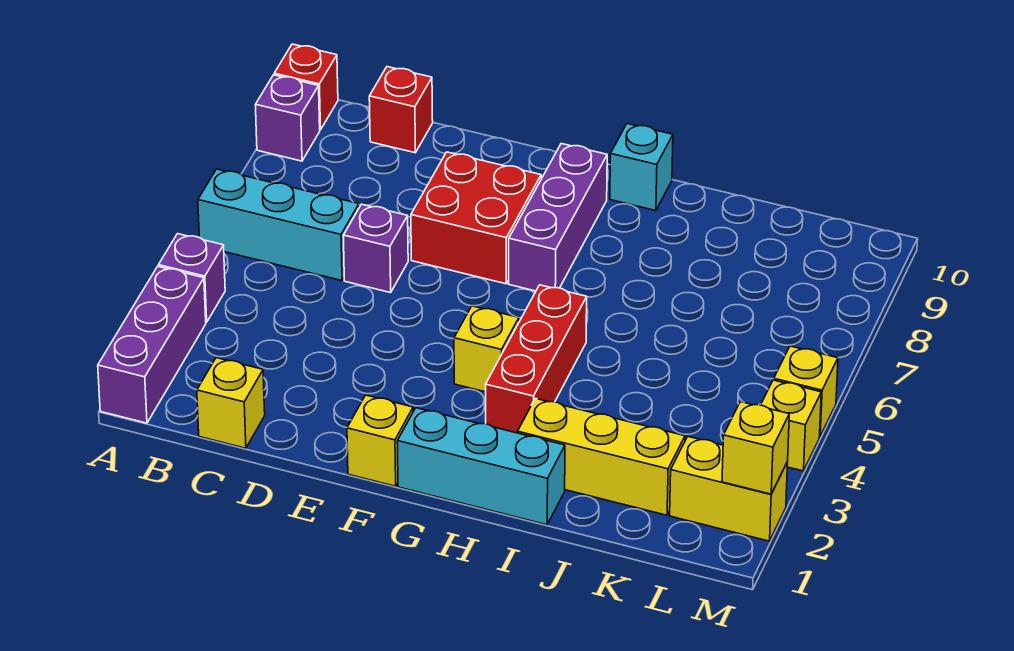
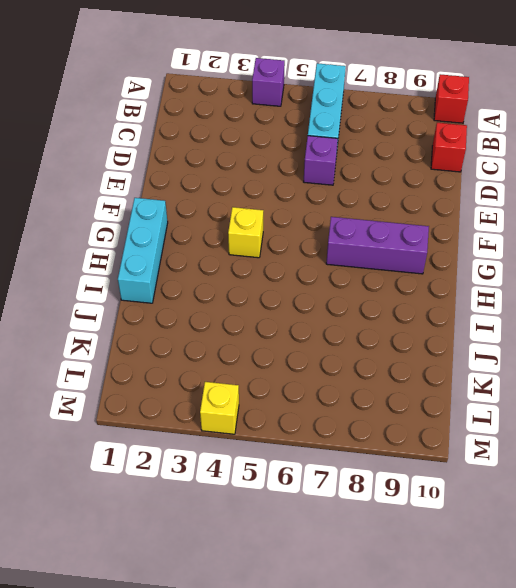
none -> purple 1x3 brick [98,266,206,423]
none -> purple 1x1 brick [255,75,320,161]
none -> yellow 1x1 brick [197,358,265,448]

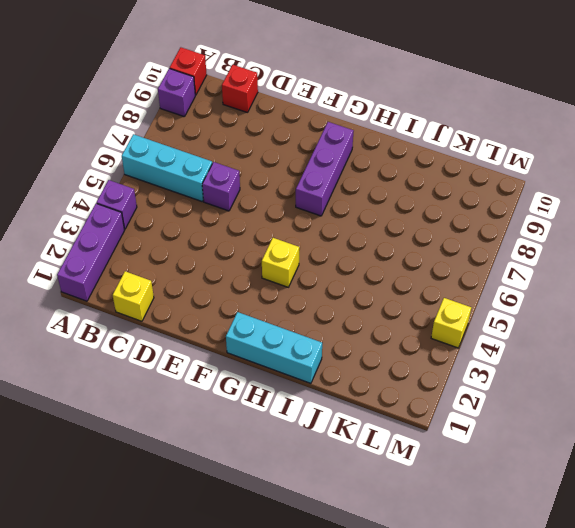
none -> red 2x2 brick [411,152,541,284]
none -> yellow 1x1 brick [347,395,413,486]
none -> red 1x3 brick [486,285,587,433]

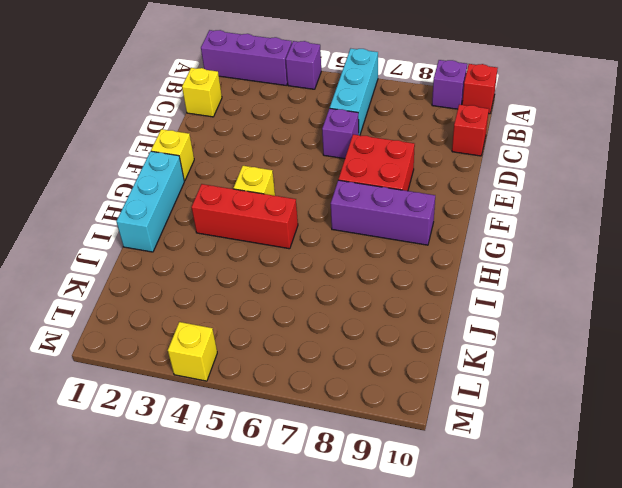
none -> cyan 1x1 brick [610,124,673,211]
none -> yellow 1x3 brick [518,398,685,515]
none -> yellow 1x2 brick [670,437,788,541]

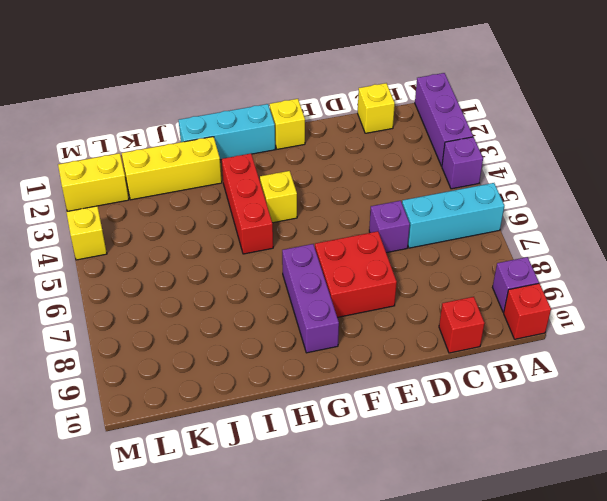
none -> cyan 1x1 brick [610,124,673,211]
none -> yellow 1x1 brick [774,346,838,436]
none -> yellow 1x1 brick [722,402,789,494]

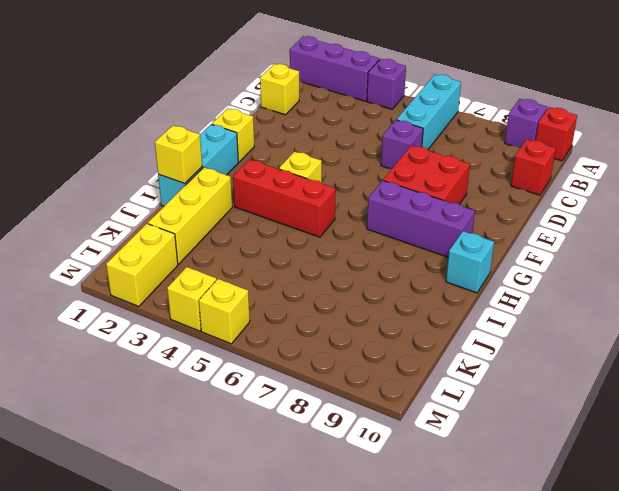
yellow 1x1 brick [155,125,202,184] -> yellow 1x1 brick moved to [722,402,789,494]

